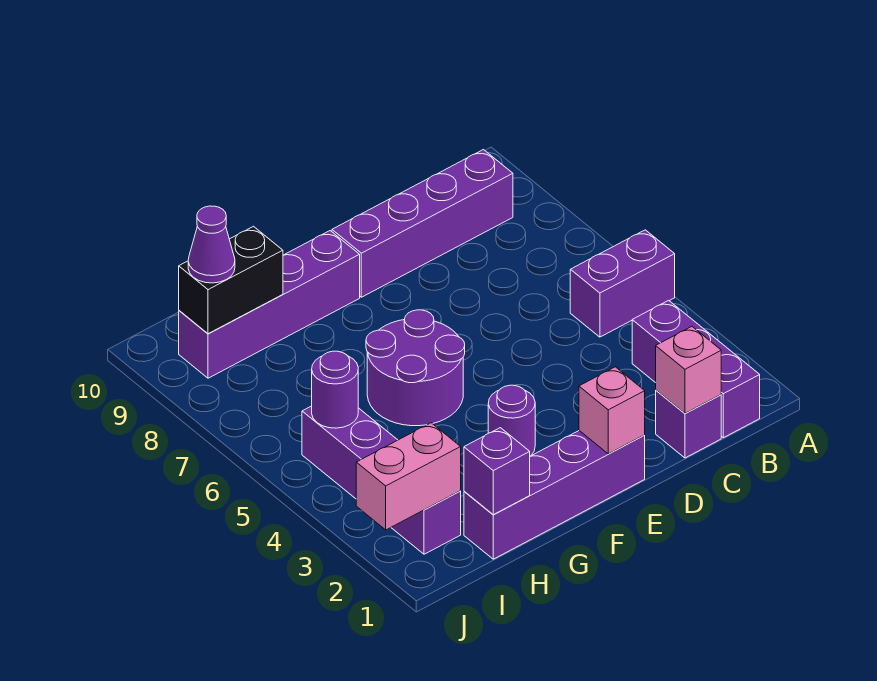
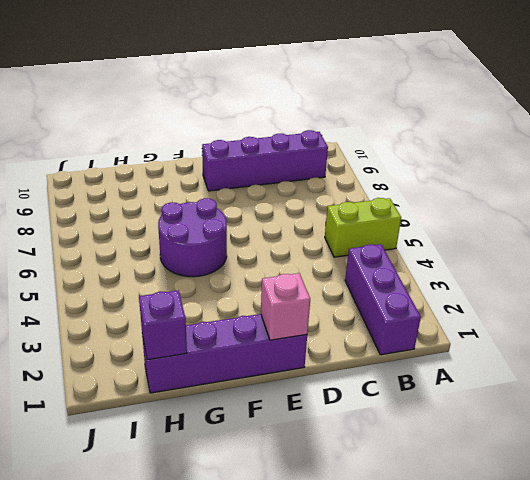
lime 1x2 brick [325,198,401,257] -> purple 1x2 brick [570,230,675,337]
none -> purple 1x1 brick [656,390,721,458]
none -> purple 1x1 round brick [488,385,535,456]
none -> purple 1x4 brick [179,231,360,378]

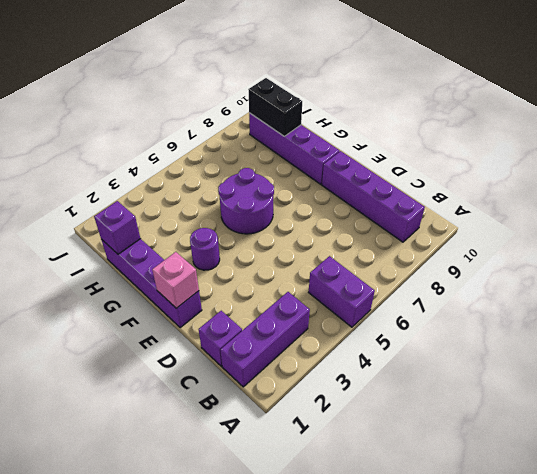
none -> purple 1x4 brick [302,406,461,554]
none -> pink 1x1 brick [656,327,721,413]
none -> pink 1x2 brick [356,423,461,530]

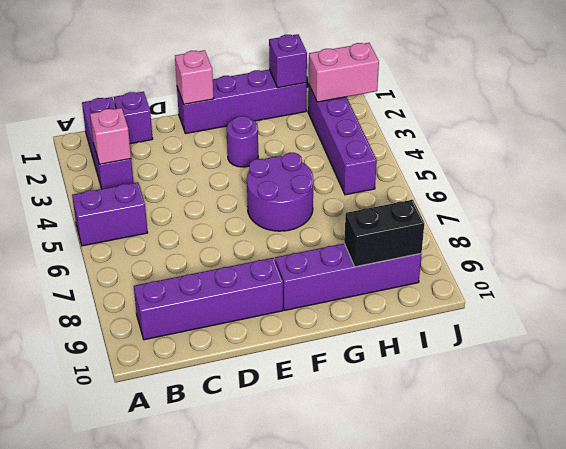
pink 1x1 brick [90,108,131,164] -> pink 1x1 brick moved to [656,327,721,413]
none -> purple 1x1 round brick [312,351,358,428]
none -> purple 1x1 cone [188,206,235,283]

